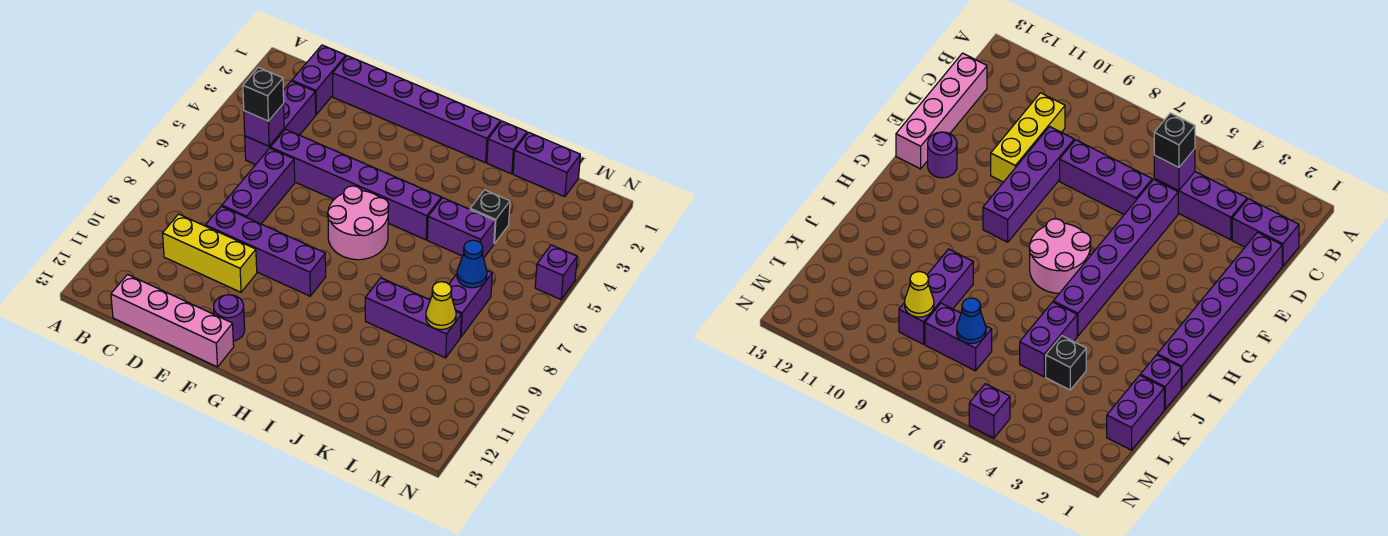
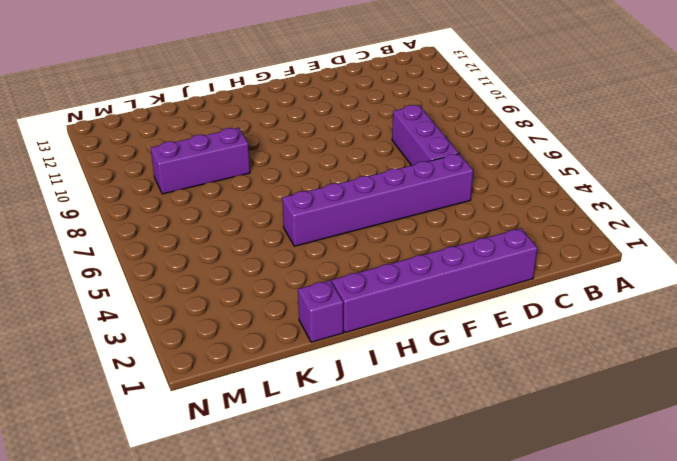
none -> purple 1x2 brick [292,45,346,115]
none -> purple 1x3 brick [245,81,316,165]
none -> yellow 1x3 brick [163,214,257,292]

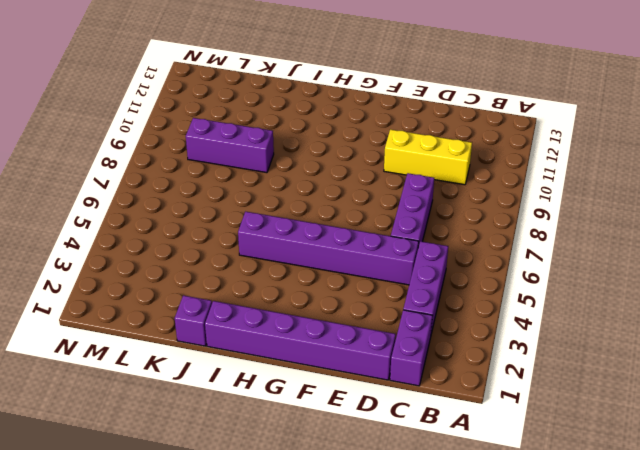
none -> pink 1x4 brick [111,275,234,367]
none -> purple 1x4 brick [205,206,326,296]
none -> purple 1x1 round brick [214,295,245,341]

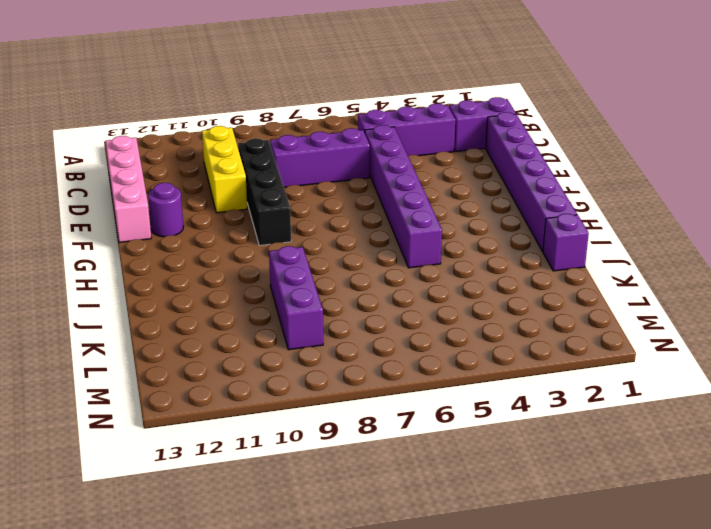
black 1x4 brick [238,138,291,245] -> purple 1x4 brick [205,206,326,296]
none -> pink 2x2 round brick [328,186,389,260]
none -> purple 1x2 brick [427,198,495,258]
none -> purple 1x2 brick [513,132,580,197]

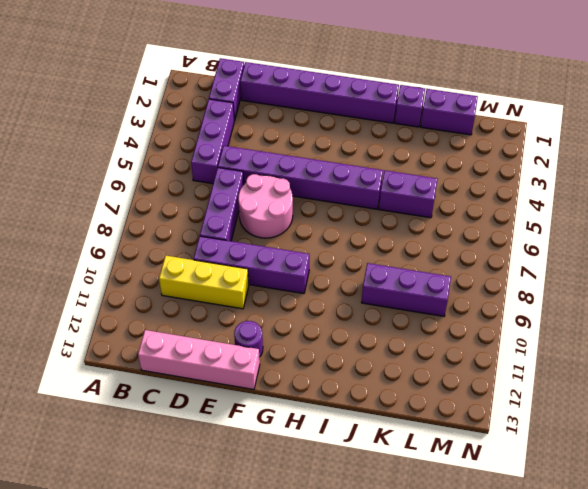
pink 2x2 round brick [238,174,293,238] -> pink 2x2 round brick moved to [328,186,389,260]
none -> black 1x1 brick [470,190,510,244]
none -> purple 1x2 brick [449,271,492,337]
none -> purple 1x1 brick [535,245,577,299]

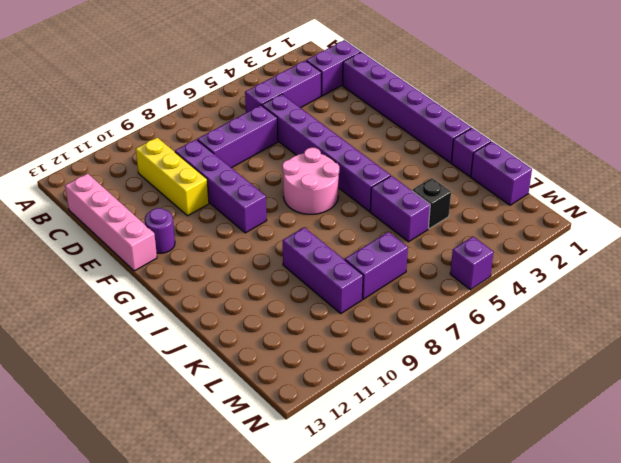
none -> purple 1x1 brick [244,104,284,146]
none -> blue 1x1 cone [457,240,487,288]
none -> yellow 1x1 cone [426,282,456,329]

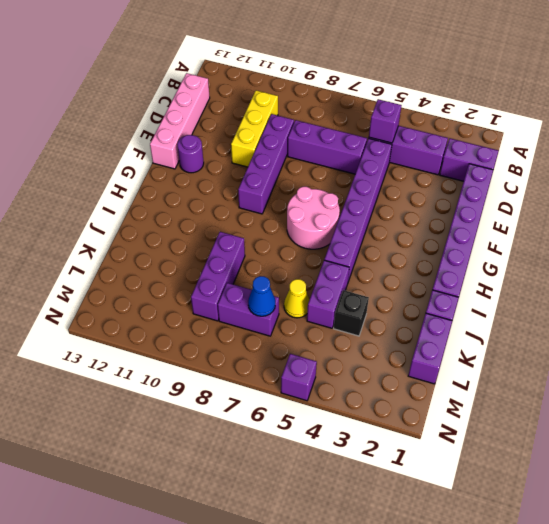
yellow 1x1 cone [284,279,310,318] -> yellow 1x1 cone moved to [426,282,456,329]
none -> black 1x1 brick [243,67,284,121]

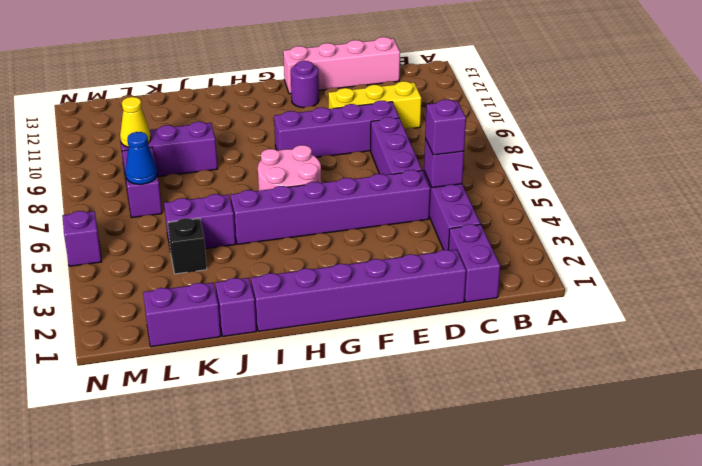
purple 1x1 brick [425,100,466,155] -> black 1x1 brick [243,67,284,121]

